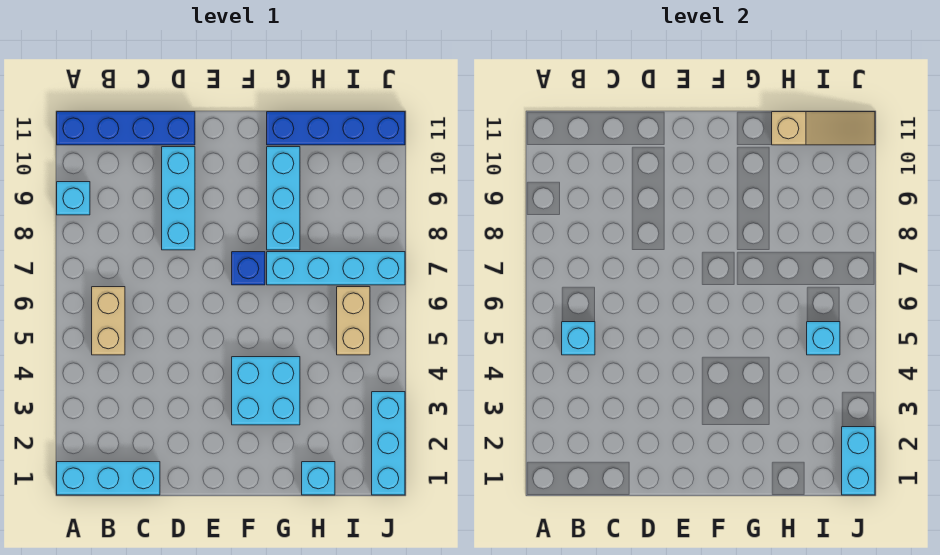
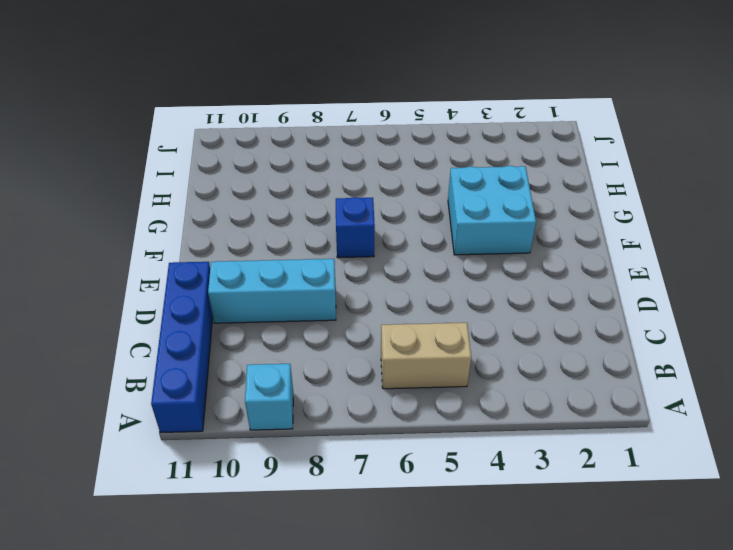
none -> cyan 1x3 brick [57,462,160,495]
none -> cyan 1x4 brick [267,252,405,285]
none -> cyan 1x3 brick [267,147,300,250]

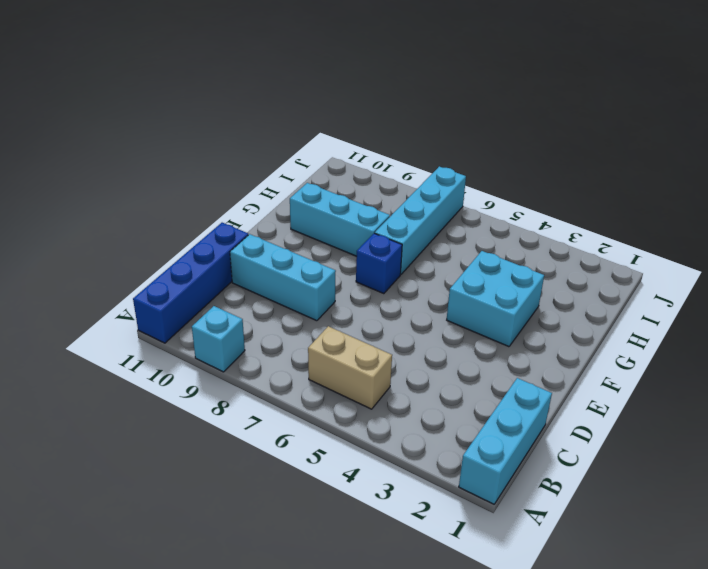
none -> blue 1x4 brick [267,112,405,145]
none -> cyan 1x1 brick [302,462,335,495]
none -> tan 1x2 brick [337,287,370,355]

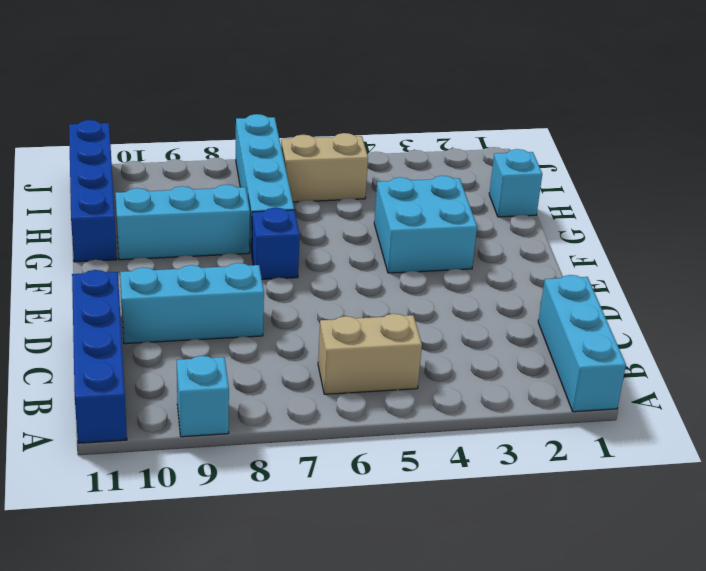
none -> cyan 1x3 brick [372,392,405,495]
none -> cyan 1x1 brick [562,322,595,355]
none -> tan 1x3 slope [772,112,875,145]

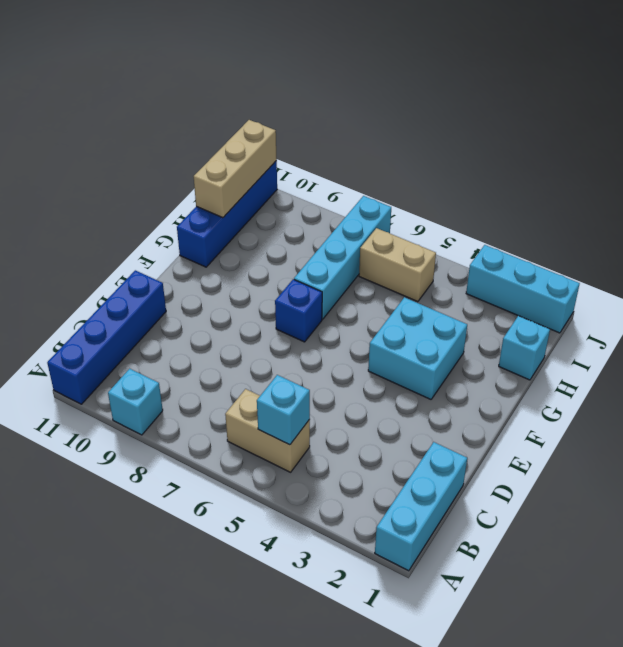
tan 1x3 brick [194,120,277,218] -> tan 1x3 slope [772,112,875,145]
none -> cyan 1x3 brick [162,147,195,250]
none -> cyan 1x3 brick [267,147,300,250]
none -> cyan 1x1 brick [807,322,840,355]

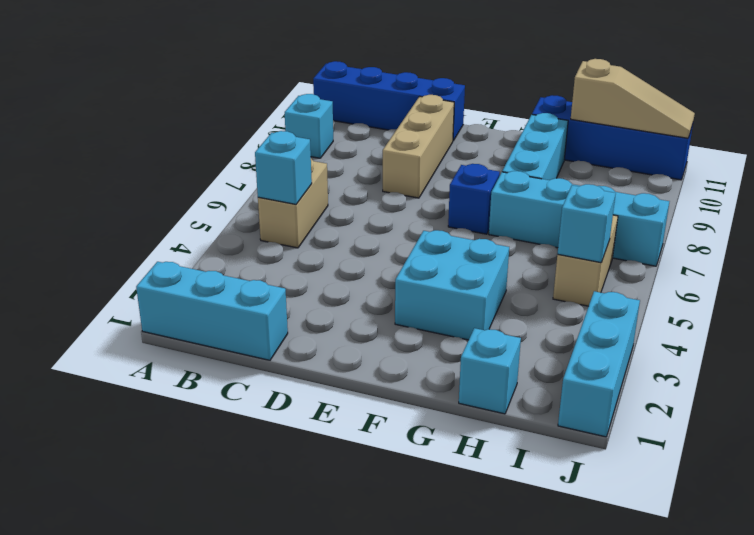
tan 1x3 brick [383,95,454,198] -> cyan 1x3 brick [162,147,195,250]
none -> cyan 1x2 brick [842,427,875,495]

